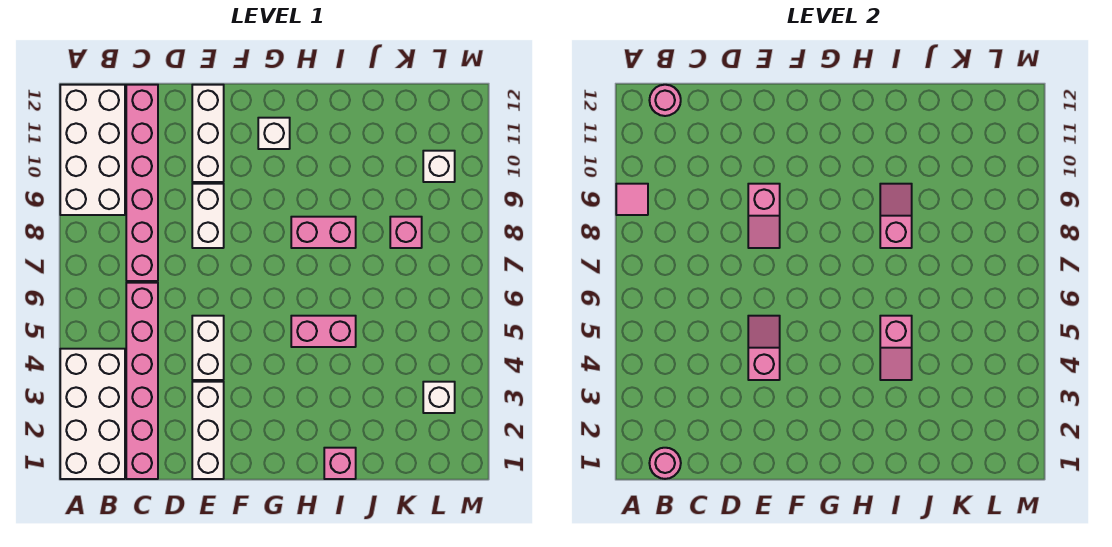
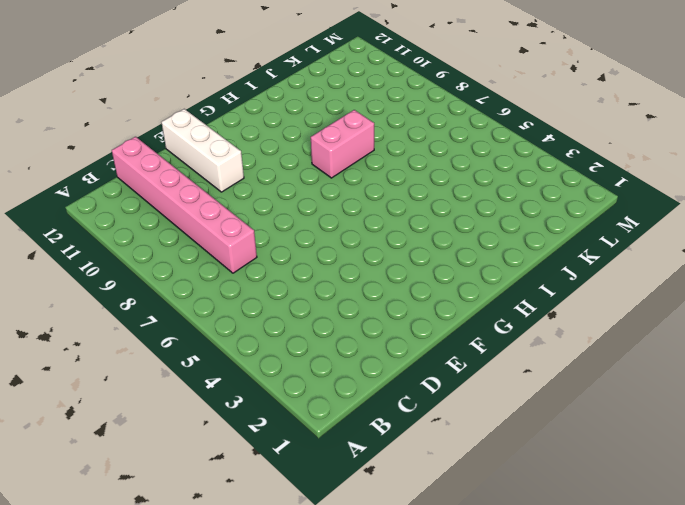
none -> white 2x4 brick [60,349,125,479]
none -> white 2x4 brick [60,85,125,215]
none -> pink 1x6 brick [126,283,158,479]

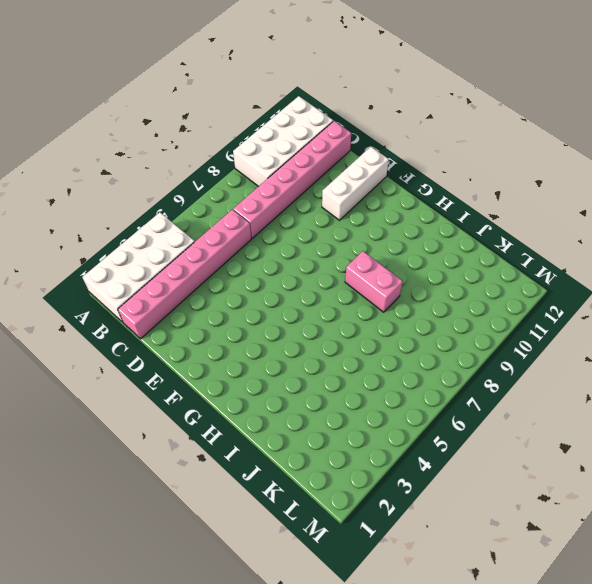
none -> white 1x3 brick [192,382,224,479]
none -> white 1x2 brick [192,316,224,380]
none -> white 1x2 brick [192,184,224,248]

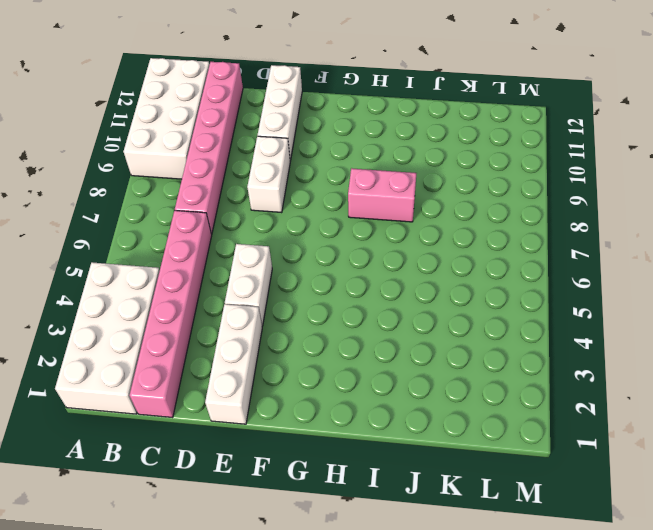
none -> white 1x1 brick [258,118,290,149]
none -> pink 1x2 brick [291,316,356,347]
none -> pink 1x1 brick [324,448,356,479]

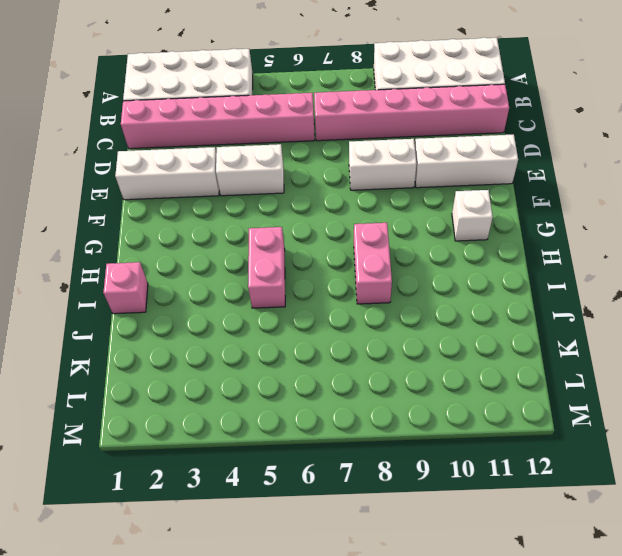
none -> pink 1x1 brick [390,217,422,248]
none -> white 1x1 brick [423,382,455,413]
none -> white 1x1 brick [423,151,455,182]

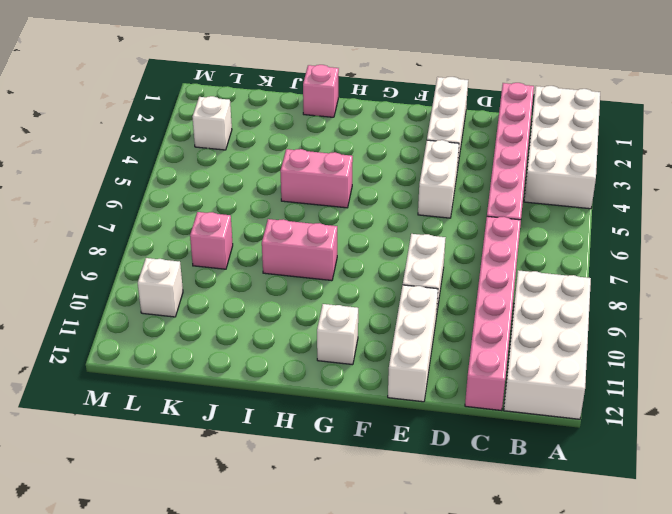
none -> pink 1x1 tile [616,184,648,215]
none -> pink 1x1 round brick [649,448,681,479]
none -> pink 1x1 round brick [649,85,681,116]

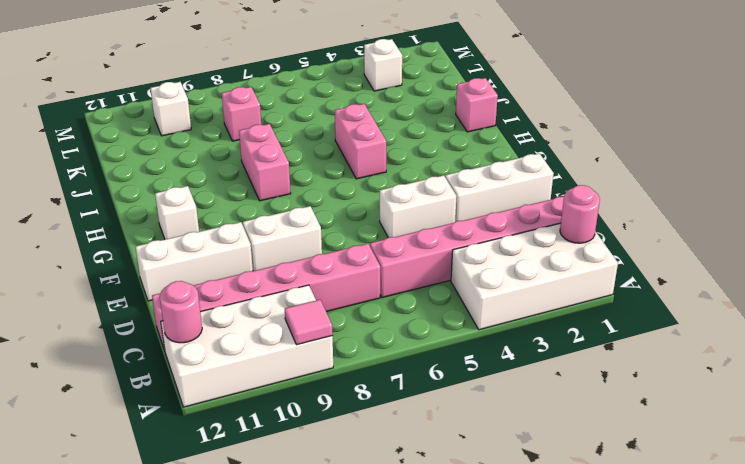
none -> pink 1x2 slope [748,316,780,380]
none -> pink 1x2 slope [748,184,780,248]
none -> pink 1x2 slope [880,316,912,380]

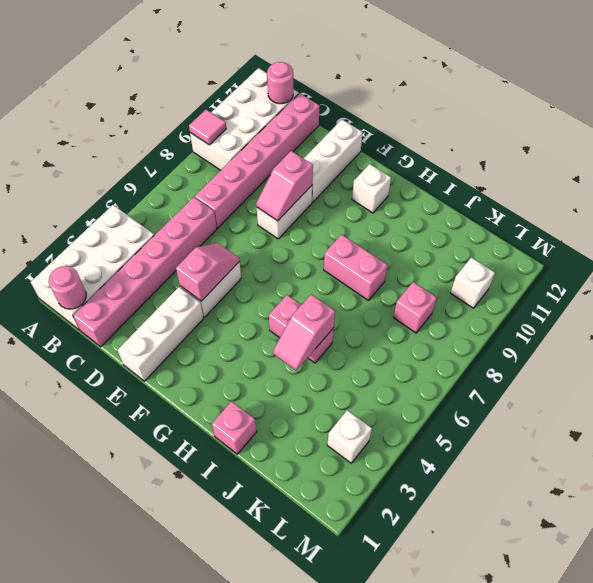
none -> pink 1x2 slope [880,184,912,248]

